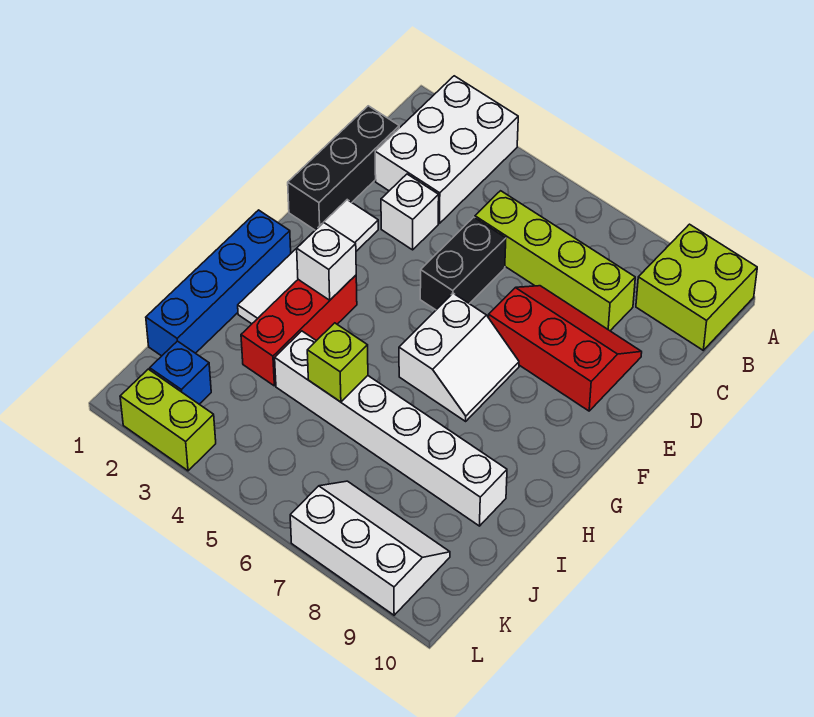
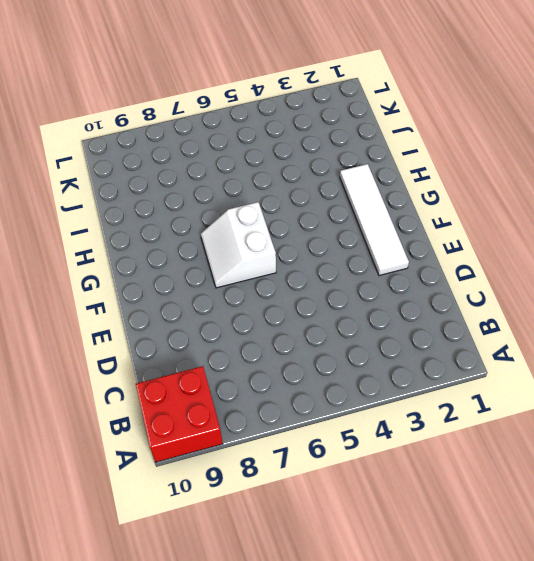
red 2x2 brick [136,366,223,462] -> lime 2x2 brick [636,224,757,350]
none -> white 2x3 brick [375,76,518,224]
none -> black 1x3 brick [288,106,399,230]
none -> lime 1x4 brick [475,191,635,331]

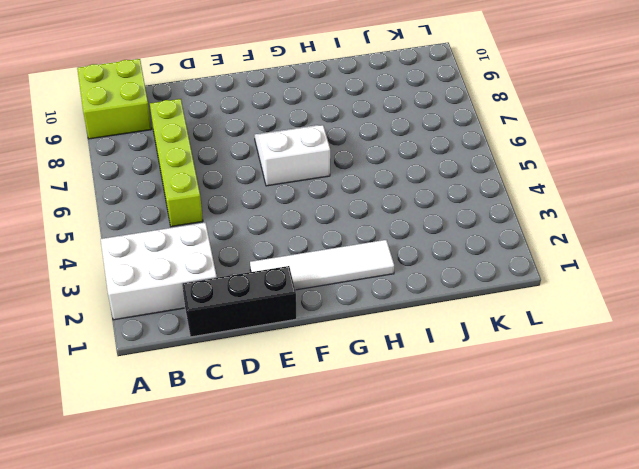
none -> white 1x1 brick [381,174,439,250]
none -> black 1x2 brick [420,217,506,310]
none -> red 2x3 slope [489,286,642,411]

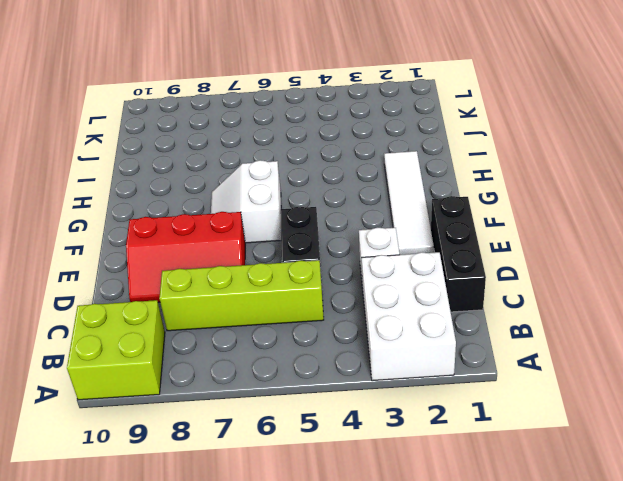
none -> blue 1x4 brick [146,210,291,356]
none -> red 1x3 brick [241,275,357,386]
none -> white 1x6 brick [275,331,507,526]

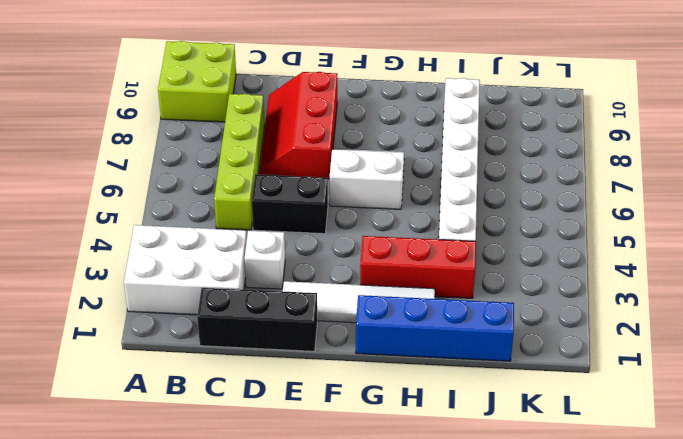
none -> blue 1x1 brick [150,341,211,404]
none -> white 2x3 slope [290,481,450,615]
none -> lime 1x2 brick [120,369,216,471]

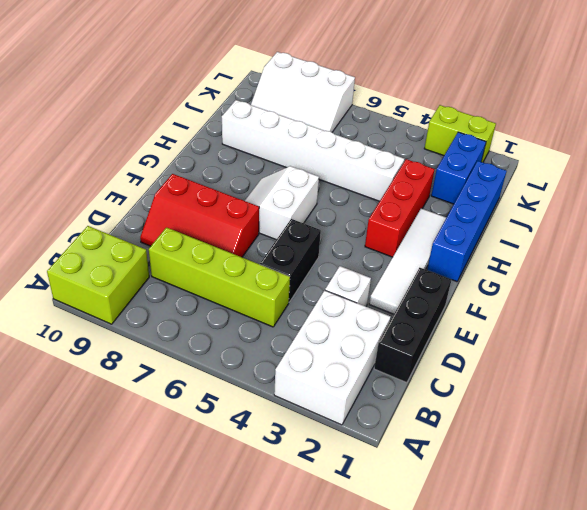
blue 1x2 brick [431,132,486,204] -> blue 1x1 brick [150,341,211,404]
none -> white 1x1 brick [297,222,356,300]
none -> lime 1x1 brick [307,323,368,402]

